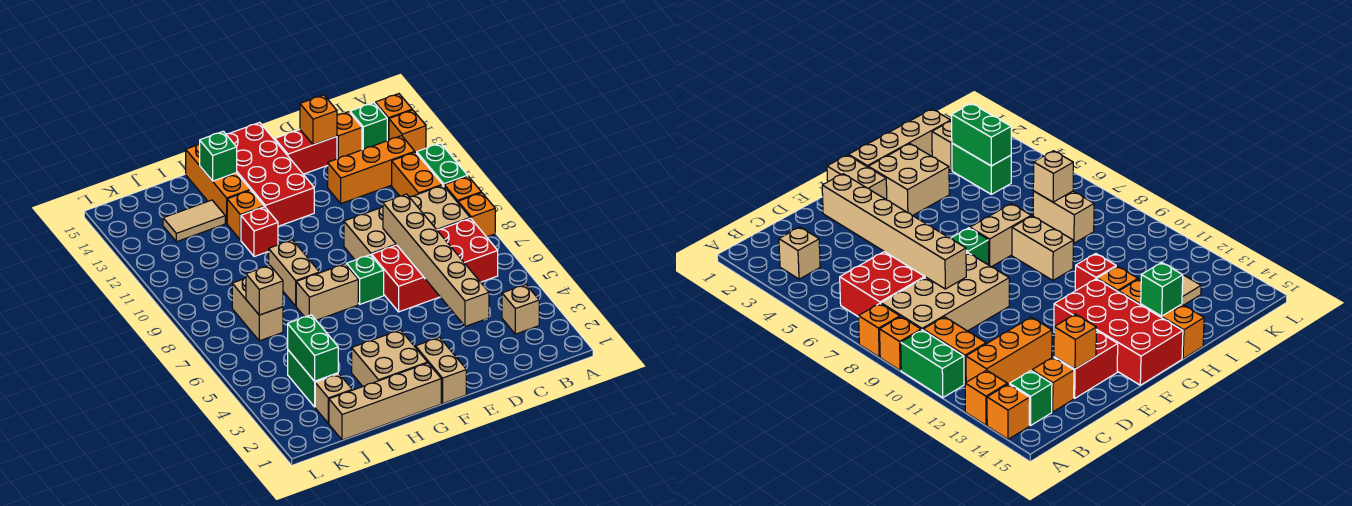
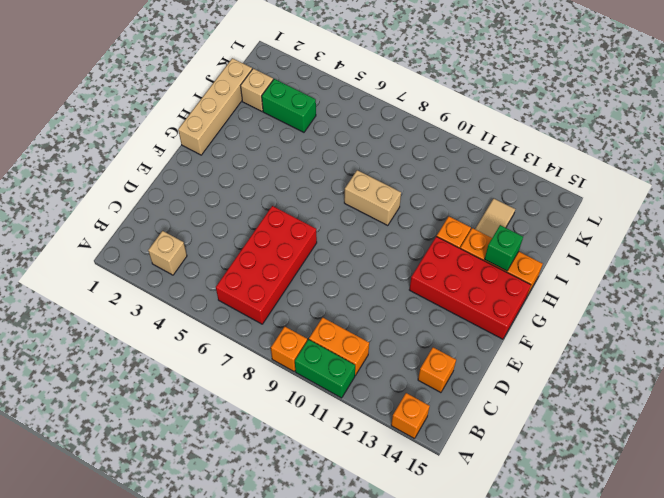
none -> orange 1x1 brick [458,193,495,237]
none -> orange 1x1 brick [389,110,426,153]
none -> tan 2x4 brick [344,185,470,260]
none -> orange 1x3 brick [328,136,415,203]

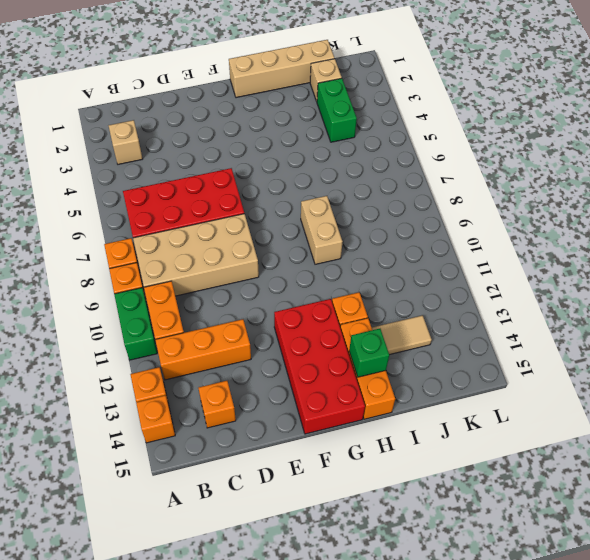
none -> green 1x1 brick [350,103,387,150]
none -> red 1x2 brick [275,130,337,174]
none -> tan 1x2 brick [416,337,466,403]
none -> green 1x1 brick [346,255,384,304]

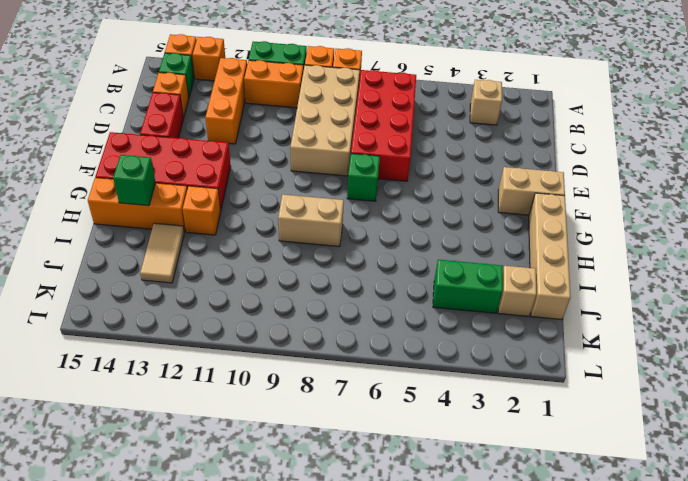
none -> tan 2x2 brick [352,330,428,386]
none -> tan 1x2 brick [296,264,358,320]
none -> red 1x1 brick [241,207,278,257]
none -> tan 1x2 brick [232,278,283,341]

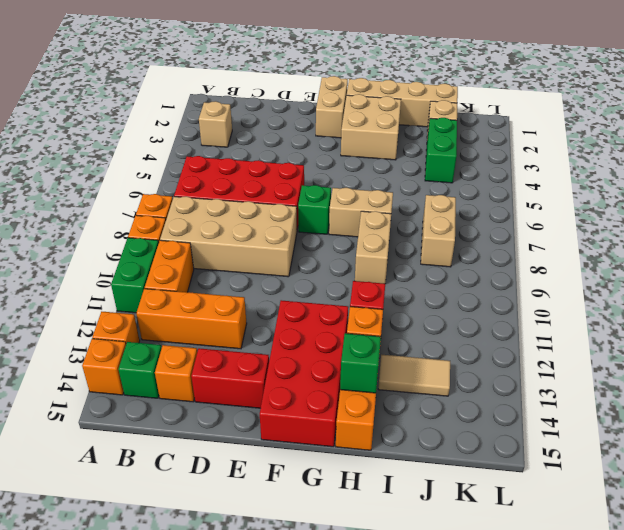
none -> tan 1x6 brick [383,194,489,327]
none -> orange 1x1 brick [300,95,337,145]
none -> green 1x2 brick [288,315,338,381]
none -> tan 1x1 brick [246,265,283,315]

